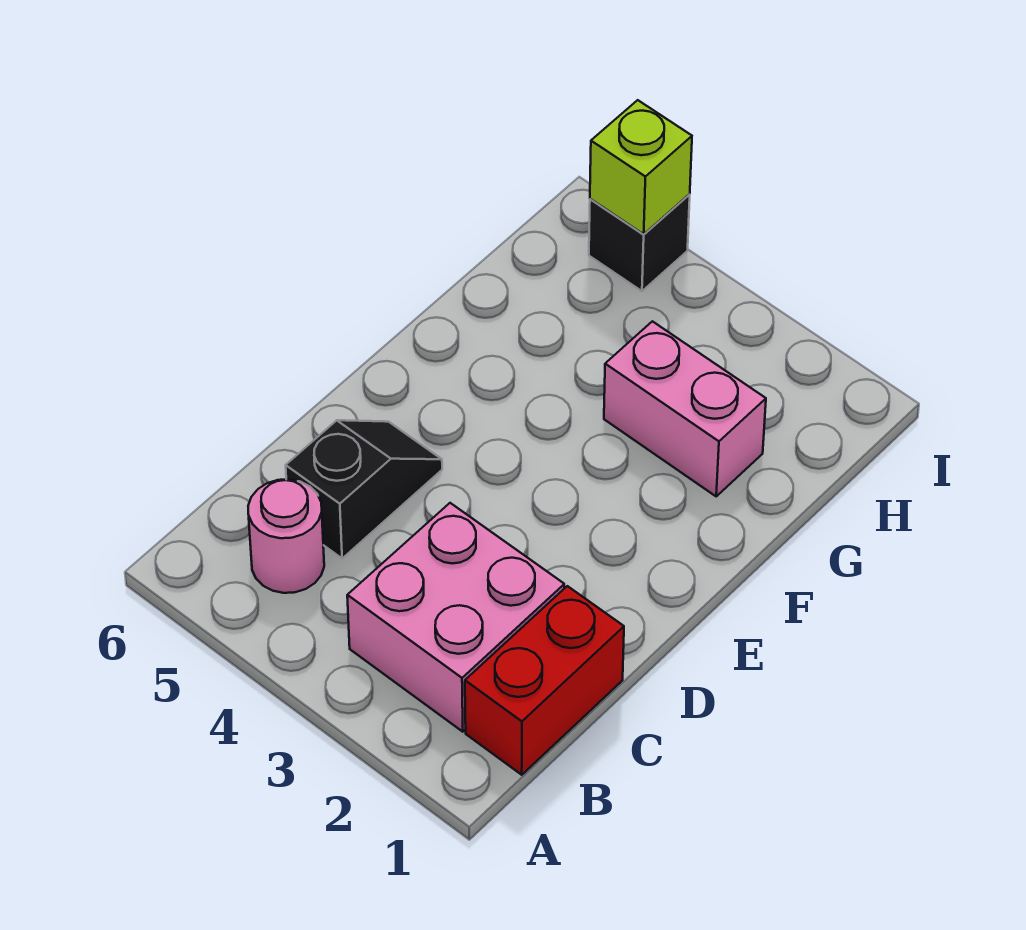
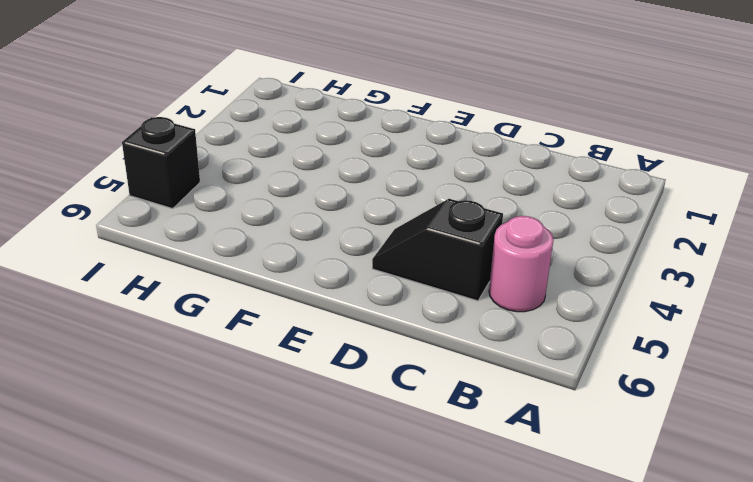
none -> red 1x2 brick [465,586,624,775]
none -> pink 2x2 brick [347,503,564,732]

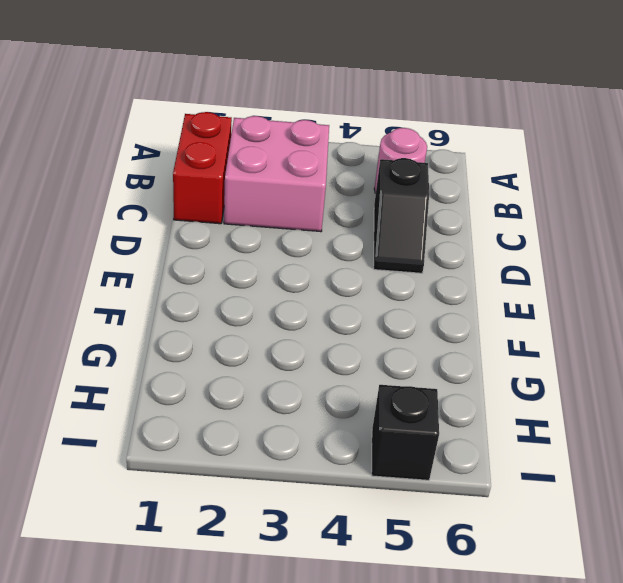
none -> pink 1x2 brick [604,321,766,496]
none -> lime 1x1 brick [590,100,692,234]

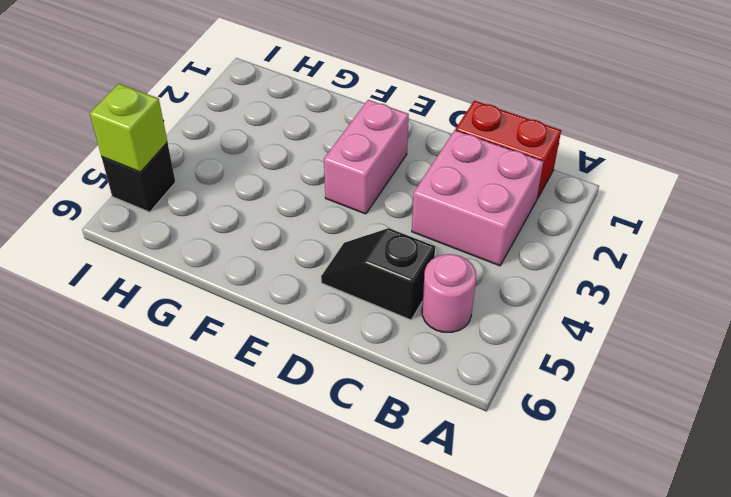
pink 1x2 brick [324,100,409,214] -> pink 1x2 brick moved to [604,321,766,496]

